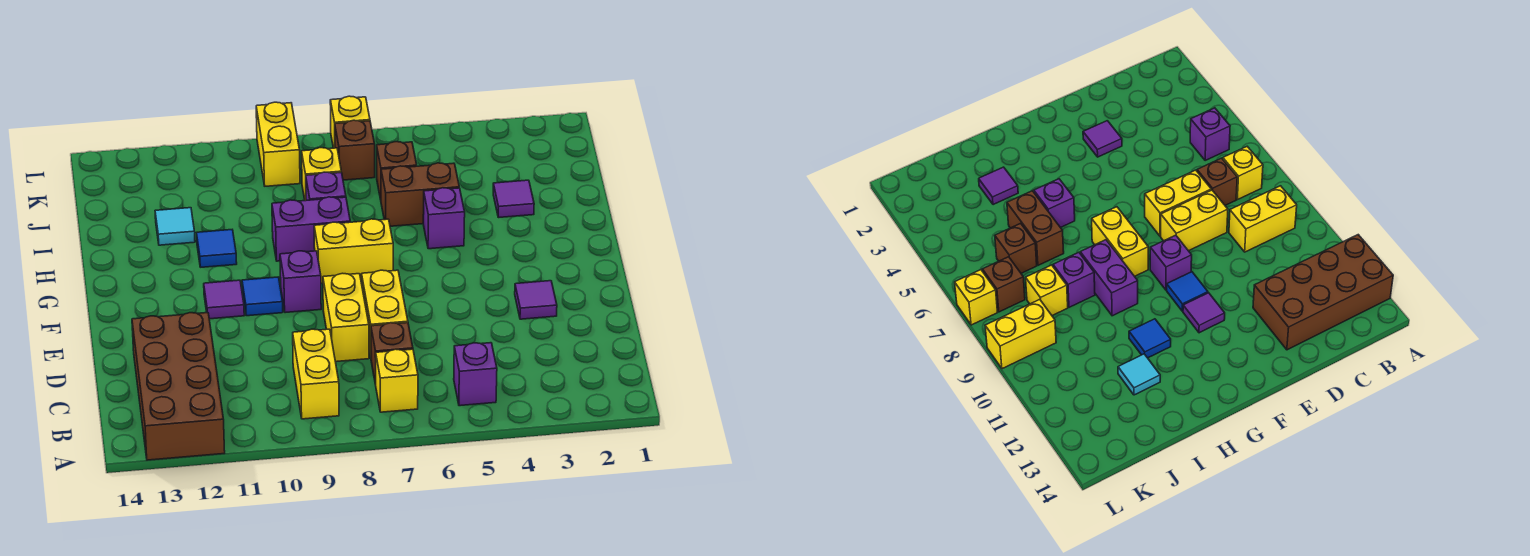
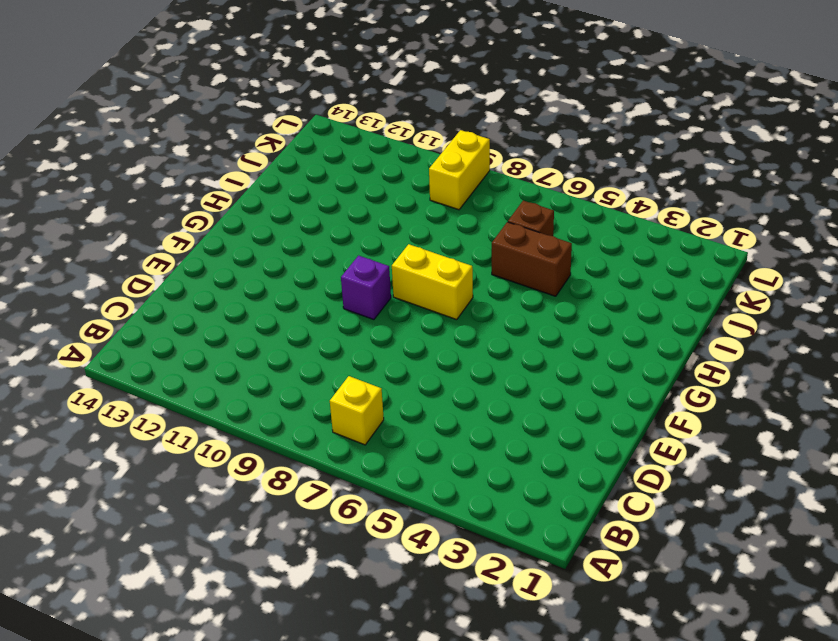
none -> brown 2x4 brick [132,313,225,460]
none -> purple 1x1 brick [454,343,497,406]
none -> yellow 1x2 brick [293,329,339,419]

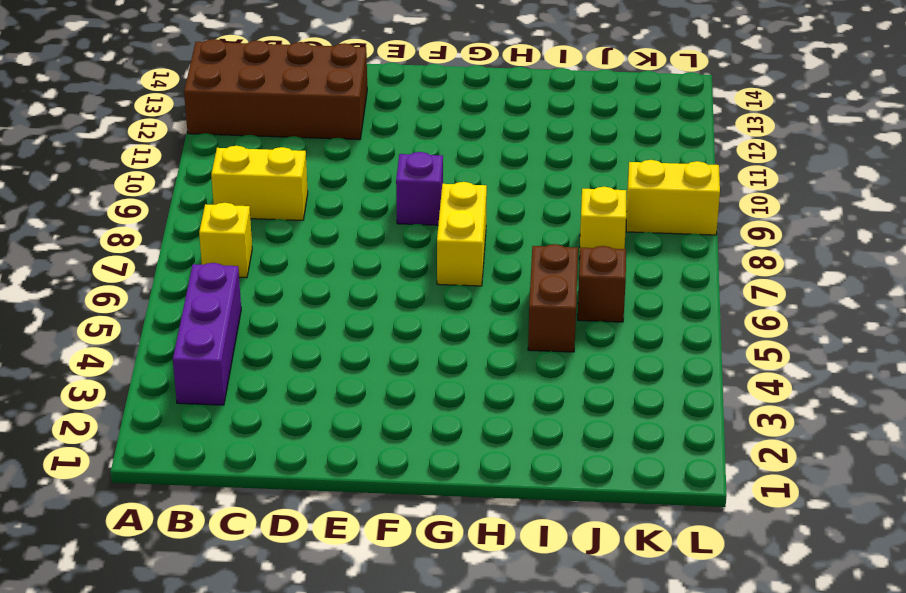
purple 1x3 brick [173,263,241,405] -> purple 1x1 brick [454,343,497,406]
none -> brown 1x1 brick [371,323,413,385]
none -> yellow 1x2 brick [362,270,408,357]
none -> yellow 1x2 brick [323,273,369,362]

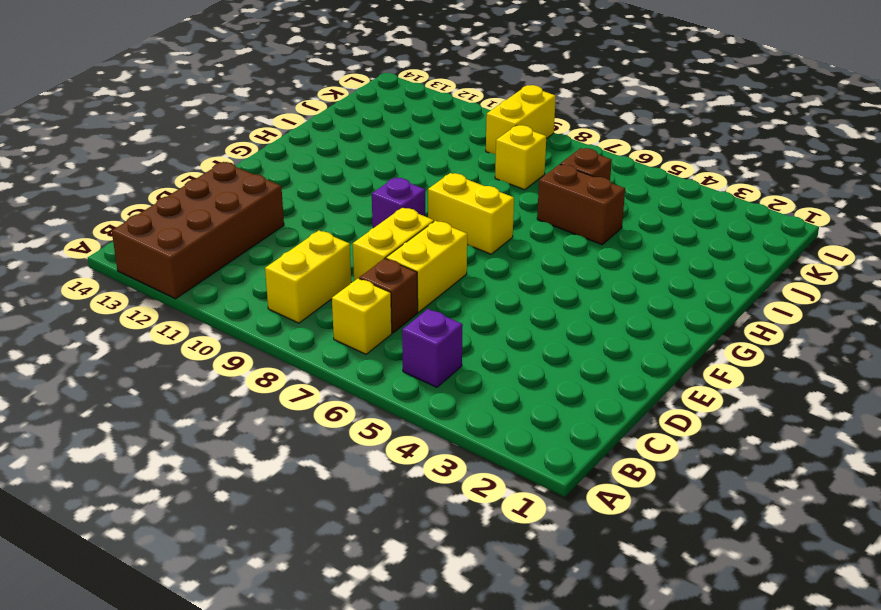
none -> purple 1x1 tile [515,281,557,319]
none -> blue 1x1 tile [242,277,283,316]
none -> purple 1x1 tile [204,280,244,319]

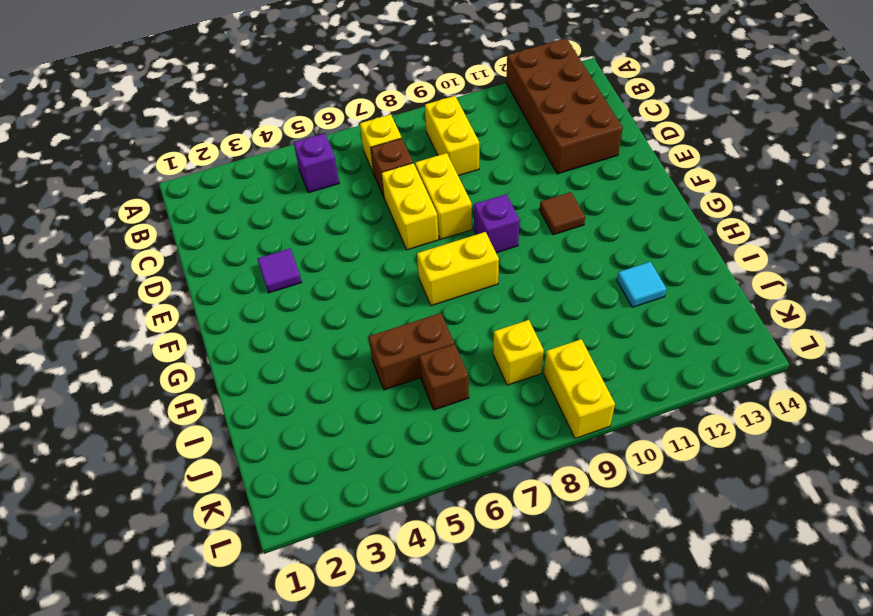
brown 1x1 tile [540,192,585,235] -> purple 1x1 tile [204,280,244,319]
none -> blue 1x1 tile [242,277,283,316]
none -> purple 1x1 brick [423,188,465,249]
none -> purple 1x2 brick [272,197,350,261]

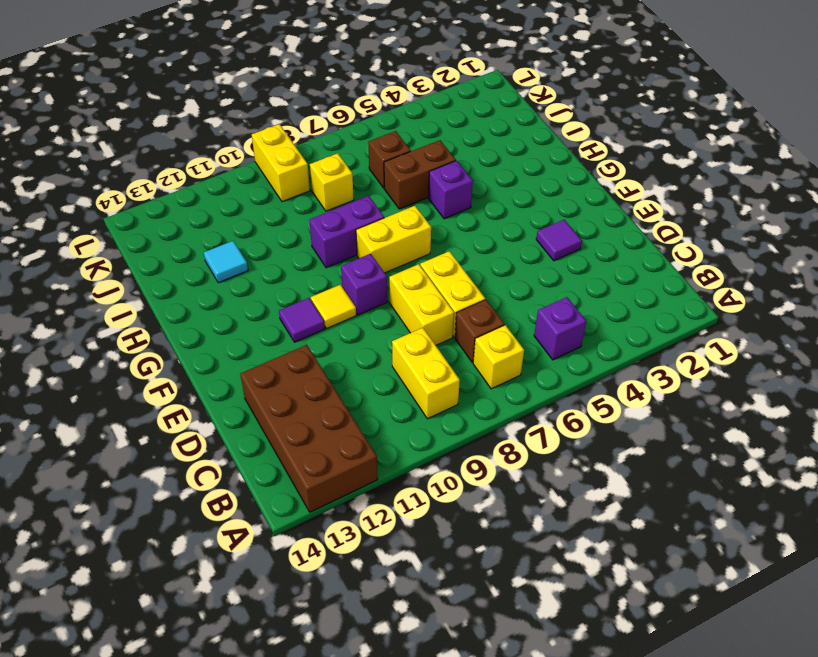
yellow 1x1 tile [311,285,356,329] -> blue 1x1 tile [242,277,283,316]
none -> blue 1x1 tile [197,230,237,267]
none -> purple 1x1 tile [493,180,534,218]
none -> purple 1x1 brick [306,172,346,200]

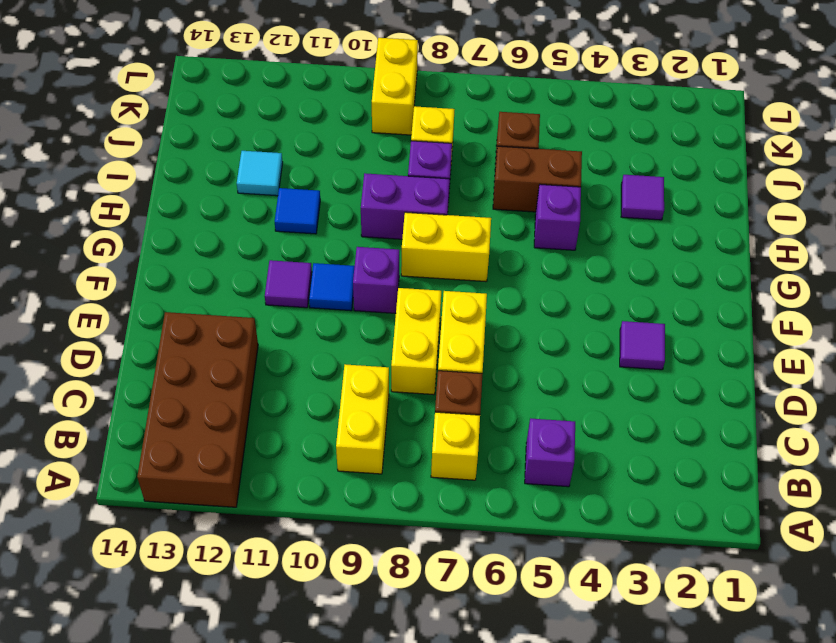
none -> brown 1x1 brick [335,120,375,180]
none -> yellow 1x1 brick [330,96,370,148]

